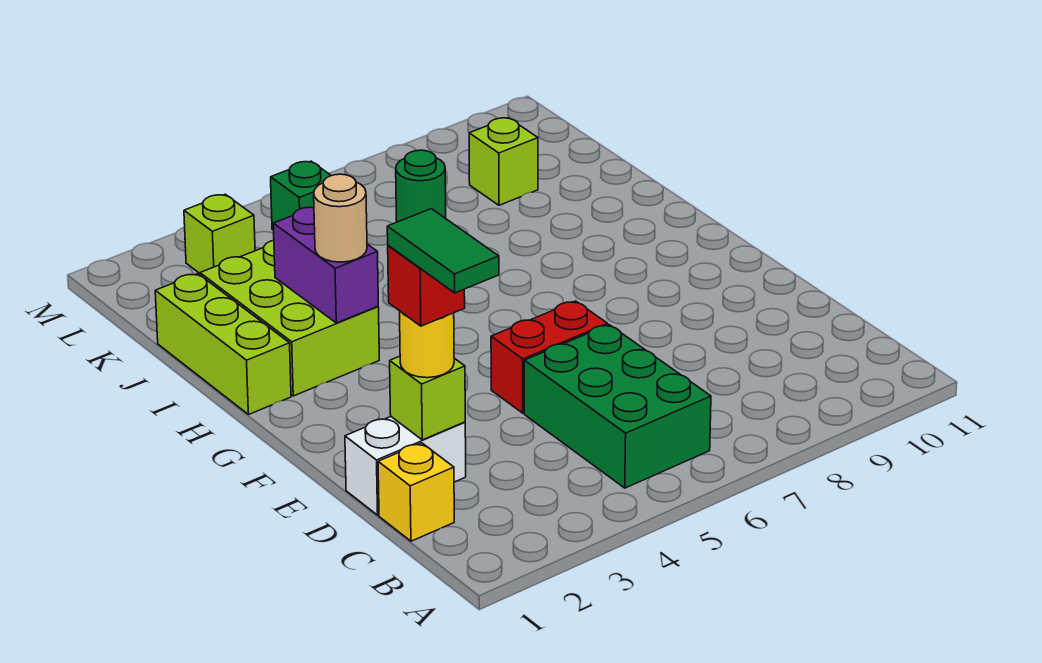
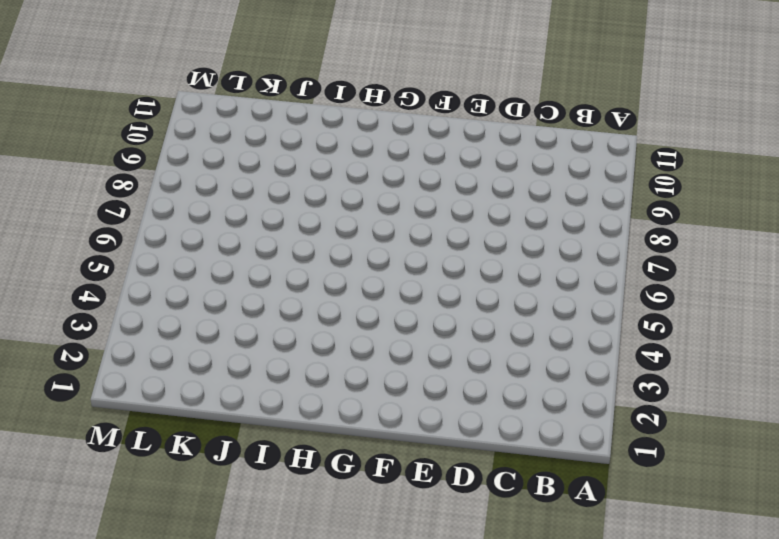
none -> green 2x3 brick [524,325,711,488]
none -> yellow 1x1 brick [378,443,454,541]
none -> white 1x2 brick [345,417,466,515]

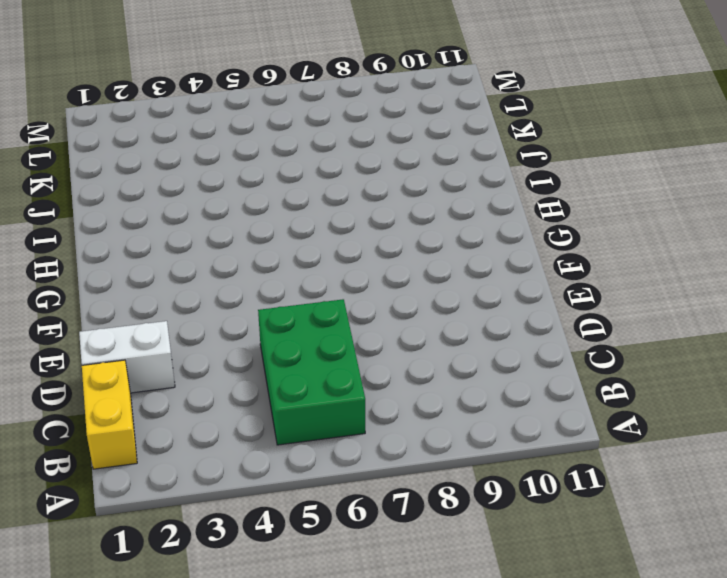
yellow 1x2 brick [82,360,137,469] -> yellow 1x1 brick [378,443,454,541]
none -> red 1x2 brick [491,301,608,413]
none -> lime 1x3 brick [155,274,291,415]
none -> lime 2x3 brick [200,240,379,396]

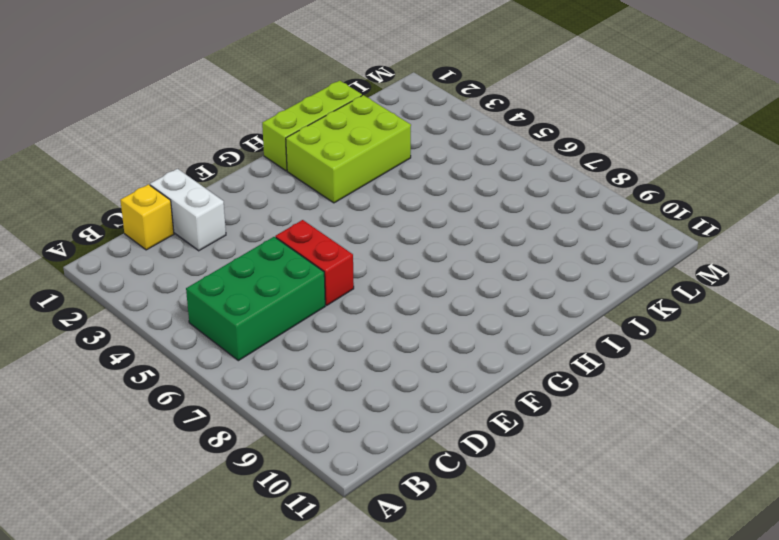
none -> green 1x1 round brick [396,150,446,222]
none -> lime 1x1 brick [469,118,538,205]
none -> lime 1x1 brick [184,194,255,273]

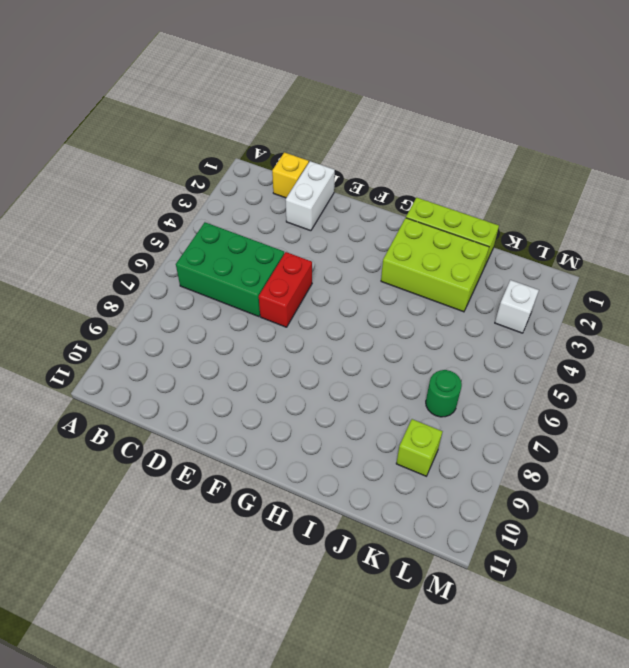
white 1x1 brick [495,280,539,333] -> lime 1x1 brick [184,194,255,273]
none -> green 1x1 brick [271,161,331,230]
none -> lime 1x1 brick [390,356,465,440]
none -> purple 1x2 brick [273,207,378,323]

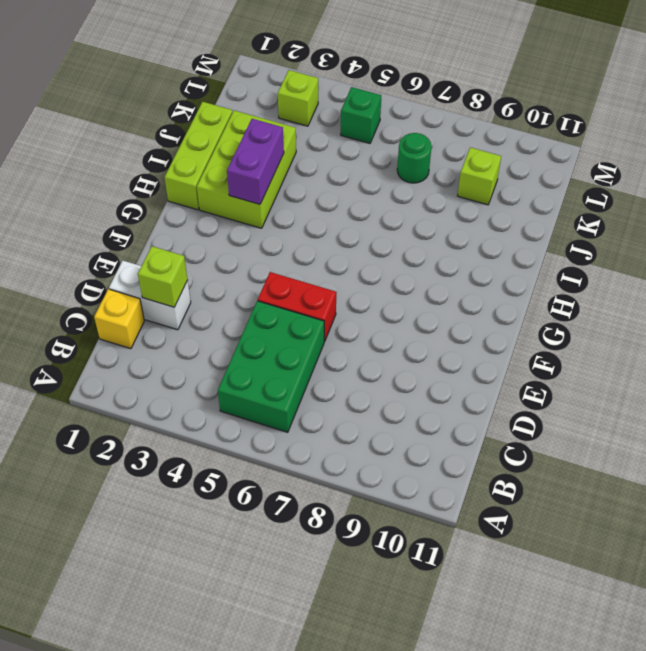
none -> yellow 1x1 round brick [400,311,454,378]
none -> tan 1x1 round brick [314,174,367,262]
none -> red 1x1 brick [388,246,465,326]

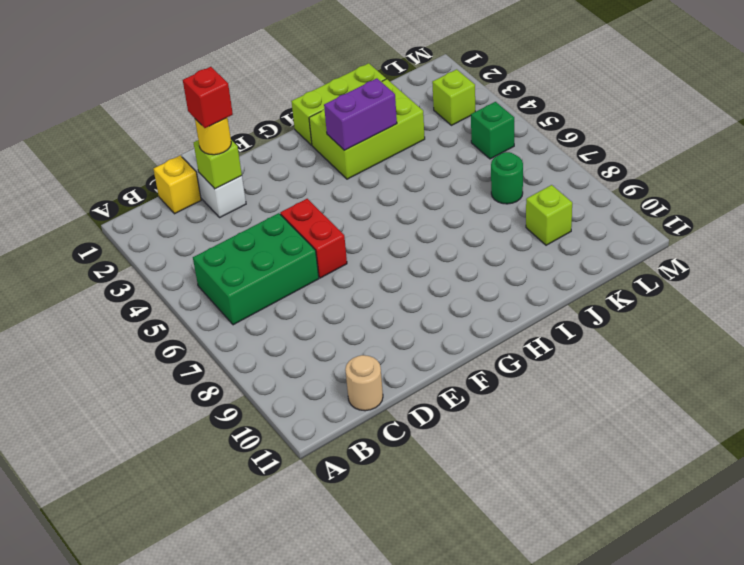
tan 1x1 round brick [345,355,383,411] -> tan 1x1 round brick moved to [314,174,367,262]
none -> green 1x2 tile [387,209,499,293]

